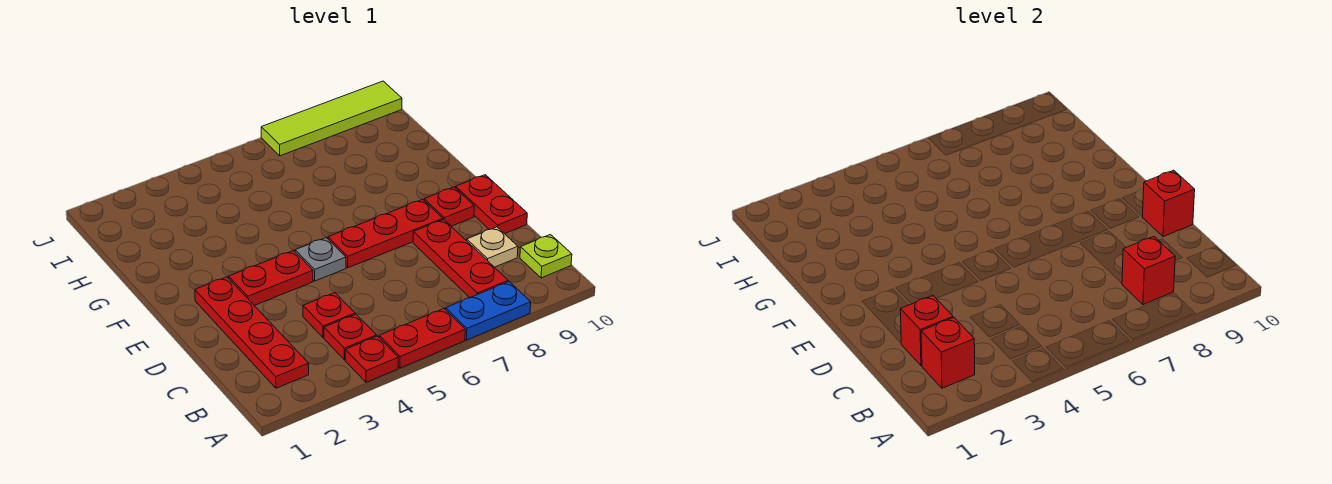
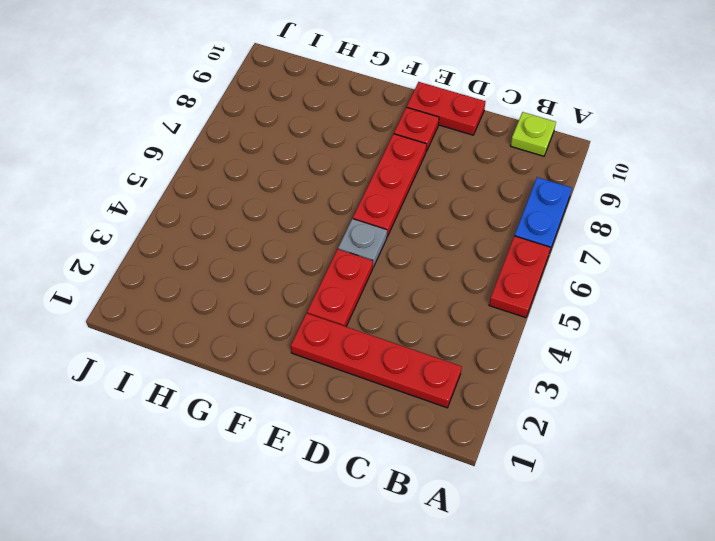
none -> red 1x1 plate [345,336,398,382]
none -> red 1x1 plate [324,314,377,360]
none -> red 1x3 plate [413,219,508,298]

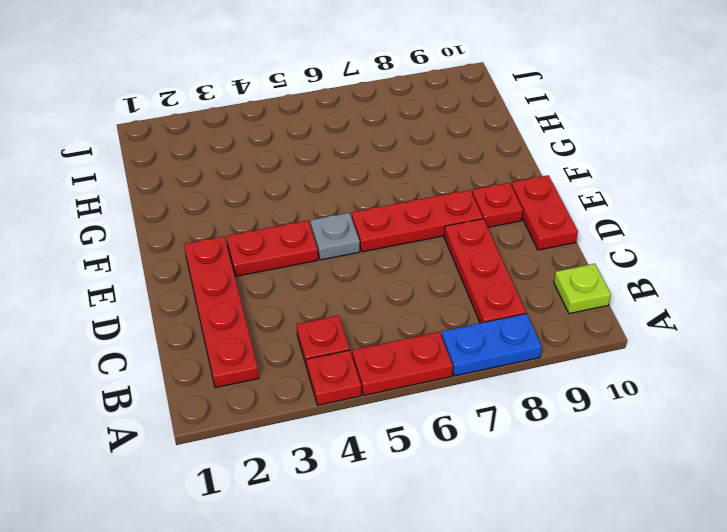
none -> red 1x1 plate [303,293,355,338]
none -> tan 1x1 plate [466,227,518,267]
none -> lime 1x4 tile [261,81,402,156]

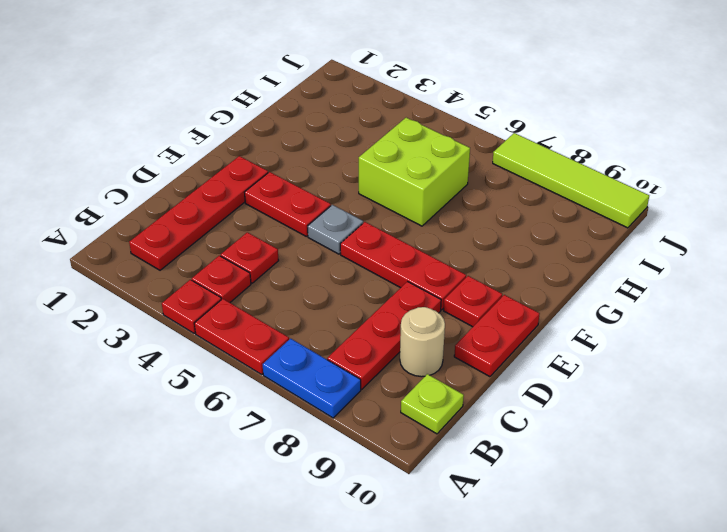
tan 1x1 round brick [400,307,445,377] -> tan 1x1 plate [466,227,518,267]
lime 2x2 brick [359,118,470,226] -> none
none -> red 1x1 brick [921,318,975,388]
none -> red 1x1 brick [1122,236,1175,305]
none -> red 1x1 brick [900,296,953,366]

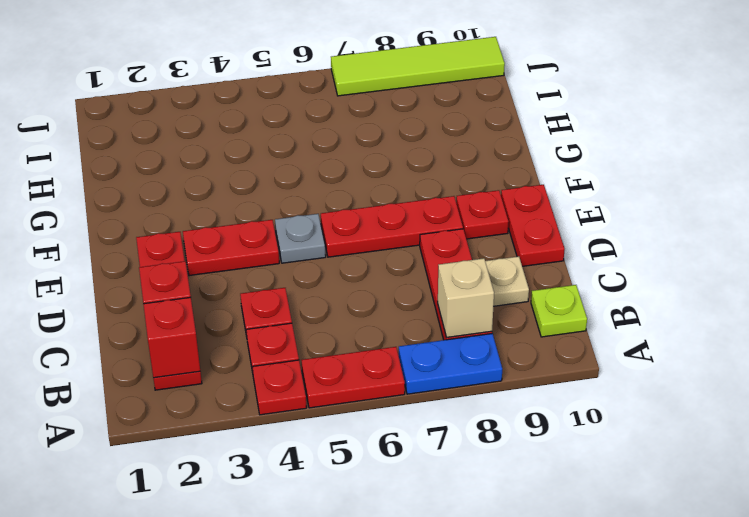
tan 1x1 brick [438,258,494,338] -> red 1x1 brick [1122,236,1175,305]
none -> red 1x1 brick [1143,170,1195,237]

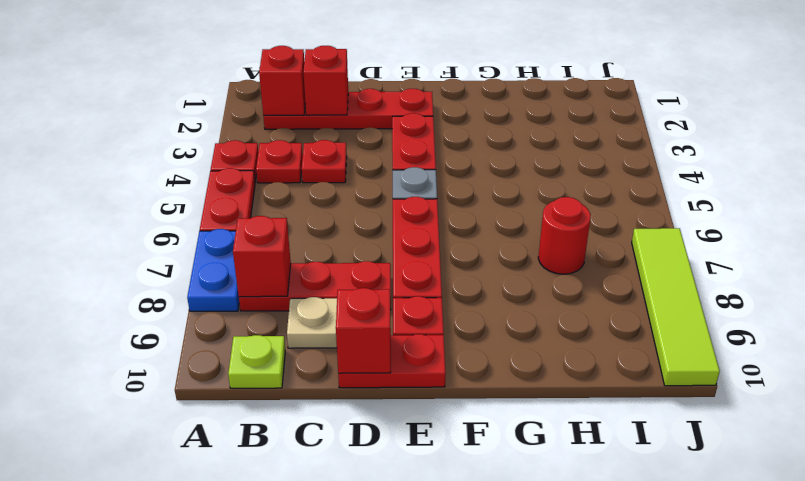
red 1x1 round brick [538,197,591,274] -> none

